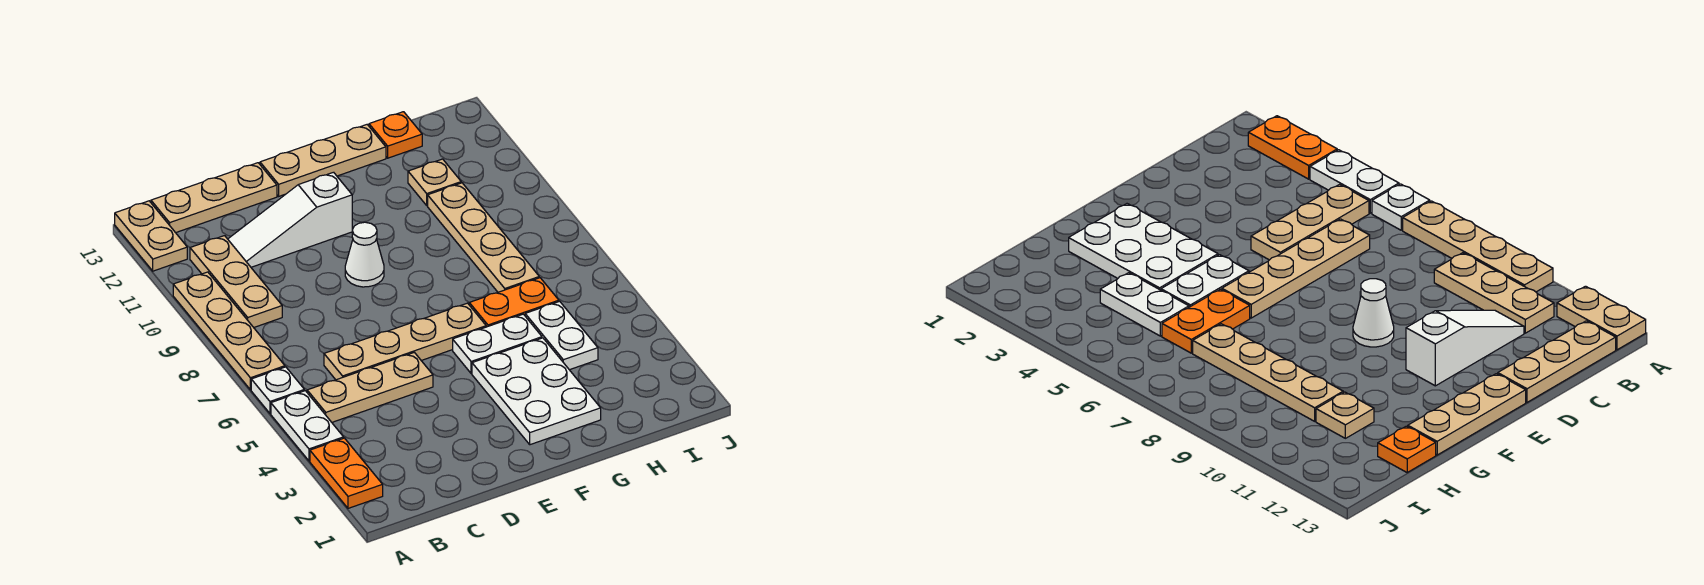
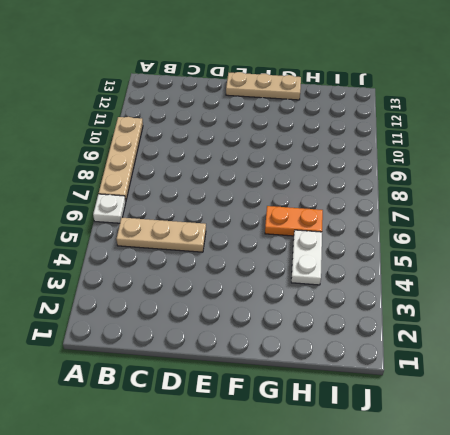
none -> orange 1x2 plate [310,438,383,508]
none -> white 1x2 plate [271,391,344,461]
none -> tan 1x2 plate [115,201,187,271]

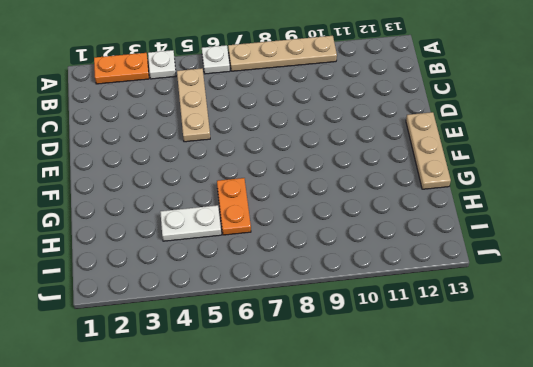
white 1x1 plate [148,50,176,79] -> white 1x2 plate [271,391,344,461]
none -> tan 1x2 plate [115,201,187,271]
none -> tan 1x3 plate [190,236,282,327]
none -> tan 1x3 plate [151,163,277,233]

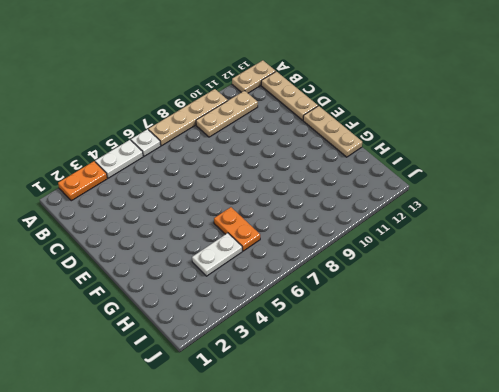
none -> tan 1x3 plate [307,352,433,422]
none -> tan 1x4 plate [324,303,486,380]
none -> white 1x3 slope [228,172,352,267]

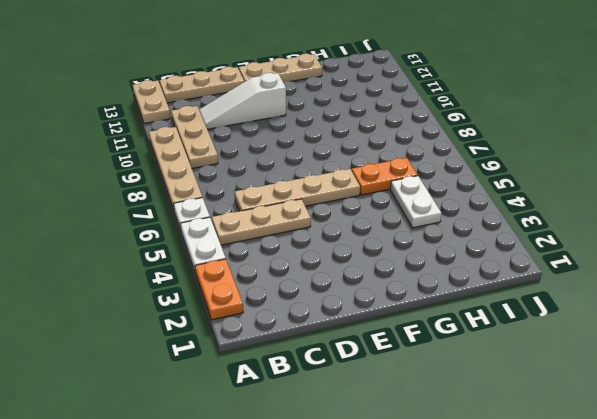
none -> white 1x1 cone [345,222,384,287]
none -> white 2x3 plate [472,338,601,445]
none -> white 1x2 plate [453,314,542,374]

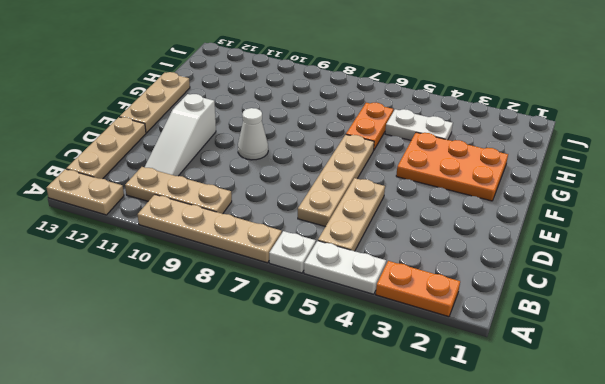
orange 2x3 plate [396,132,508,201] -> white 2x3 plate [472,338,601,445]
none -> white 1x2 plate [453,314,542,374]
none -> tan 1x4 plate [428,183,539,292]
none -> tan 1x1 plate [408,159,461,206]

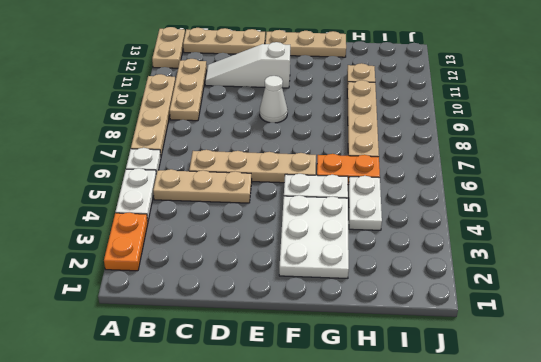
none -> orange 1x1 plate [369,112,422,158]

